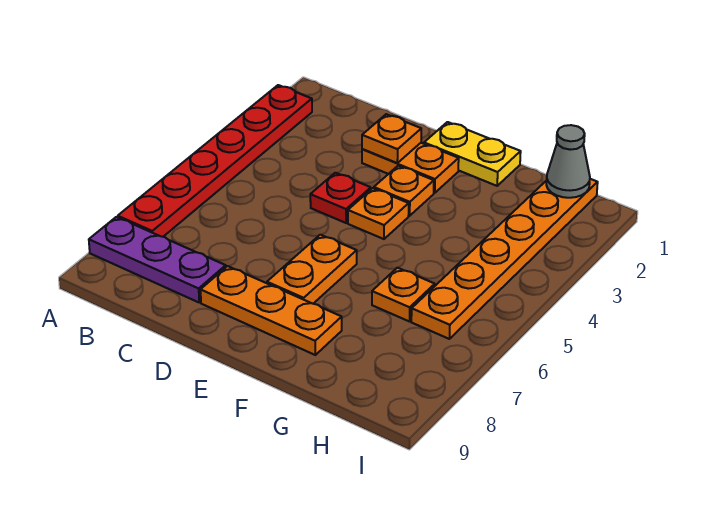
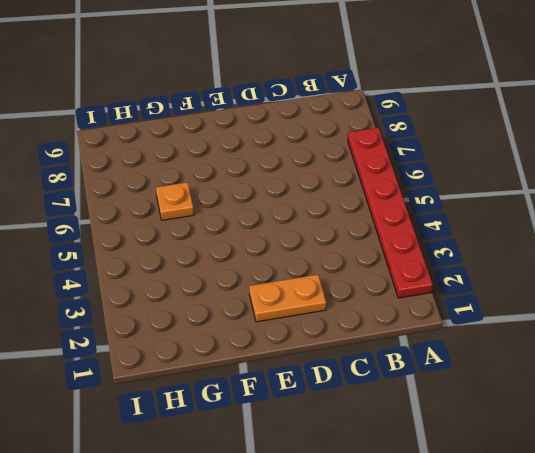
none -> purple 1x3 plate [89,217,226,302]
none -> red 1x1 plate [310,173,371,223]
none -> orange 1x3 plate [201,266,342,355]

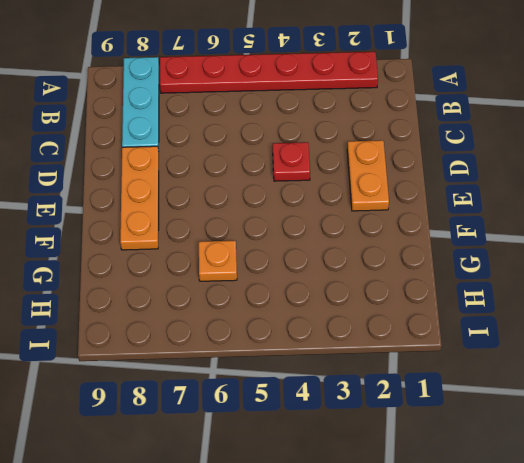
cyan 1x3 plate [122,57,159,150] -> purple 1x3 plate [89,217,226,302]
none -> yellow 1x2 plate [424,122,521,186]
none -> orange 1x1 plate [374,166,434,216]
none -> orange 1x1 plate [348,188,409,239]

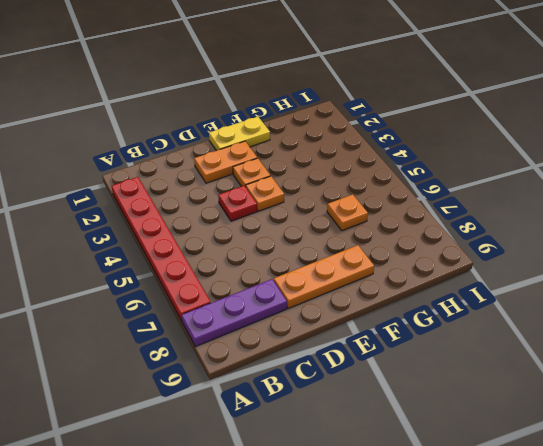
none -> orange 1x2 plate [267,235,357,304]
none -> orange 1x6 plate [411,179,598,339]
none -> orange 1x1 plate [362,114,421,163]

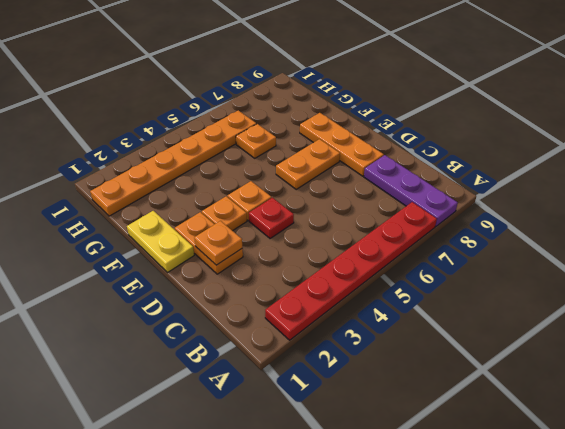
none -> grey 1x1 cone [546,125,590,198]

